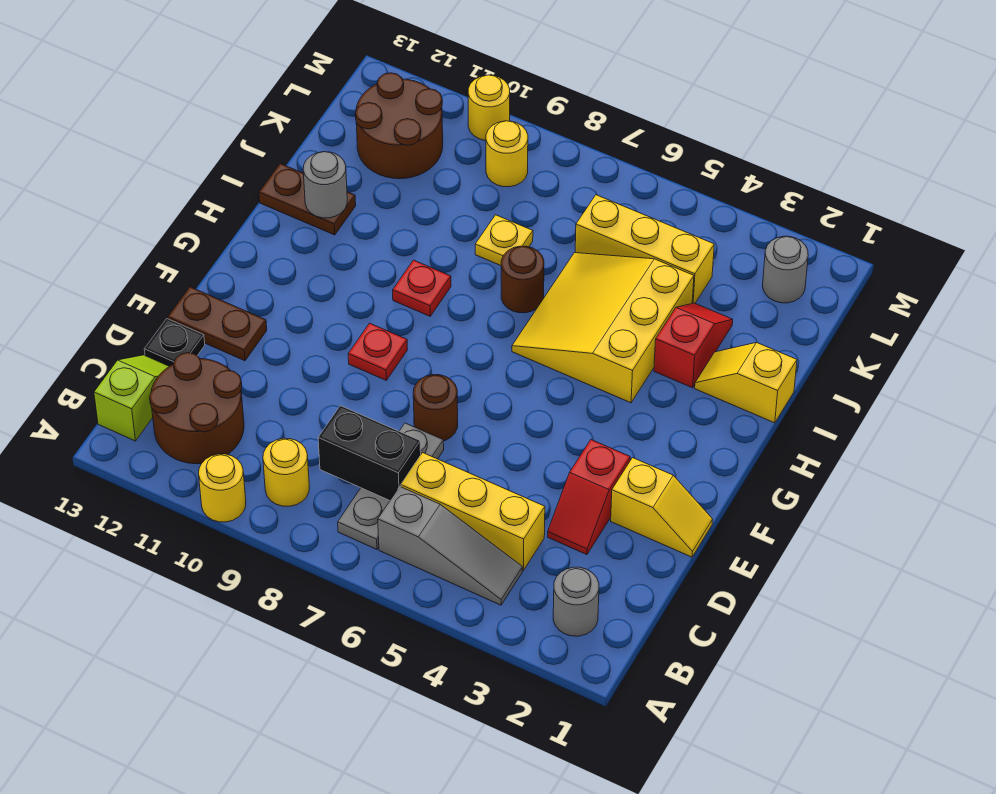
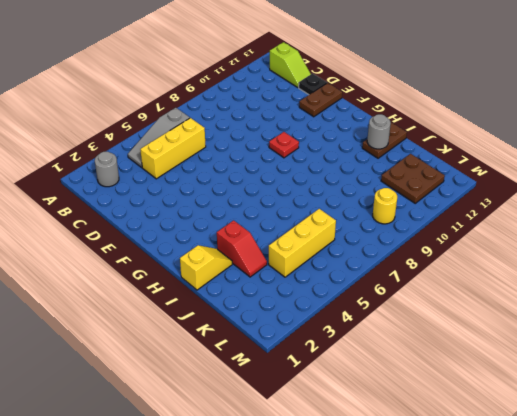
brown 2x2 plate [381,154,445,203] -> brown 2x2 round brick [355,73,443,179]
none -> yellow 1x1 round brick [199,454,246,522]
none -> grey 1x3 plate [338,423,444,549]
none -> yellow 1x1 round brick [263,438,309,506]

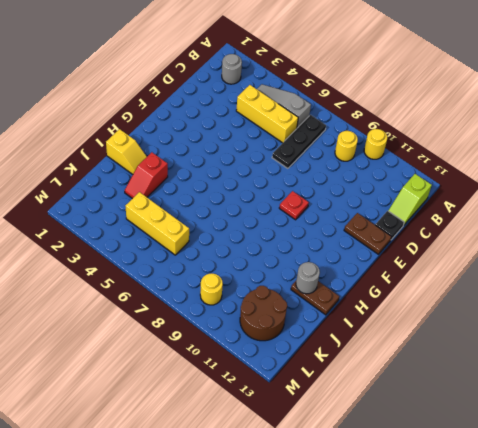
black 1x3 plate [272,115,326,168] -> grey 1x3 plate [338,423,444,549]
none -> brown 2x2 round brick [150,353,244,464]
none -> red 1x2 slope [548,440,630,555]
none -> yellow 1x2 slope [611,458,713,557]

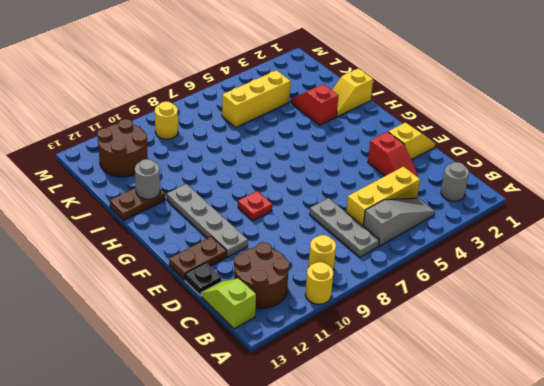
grey 1x4 plate [167,184,248,257] -> none
none -> brown 1x1 round brick [413,375,458,441]
none -> yellow 3x3 slope [512,253,694,403]
none -> red 1x1 plate [393,260,451,316]

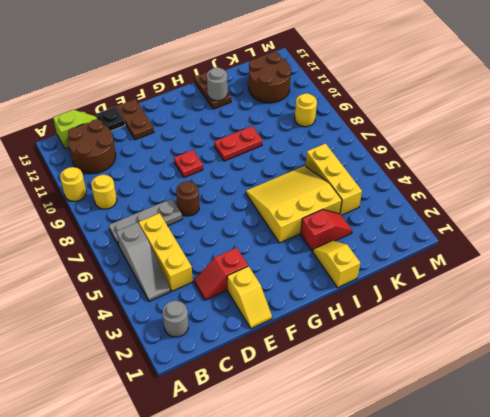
red 1x2 plate [214,126,262,161] -> red 1x1 plate [393,260,451,316]
none -> brown 1x1 round brick [501,246,544,313]
none -> yellow 1x1 plate [475,215,533,266]
none -> grey 1x1 round brick [763,236,808,303]

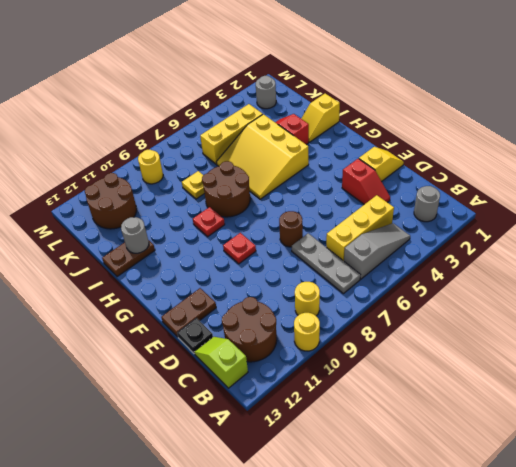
brown 2x2 round brick [202,161,250,217] -> brown 1x1 round brick [501,246,544,313]
none -> yellow 1x1 round brick [468,75,510,141]
none -> black 1x2 brick [318,406,421,501]

